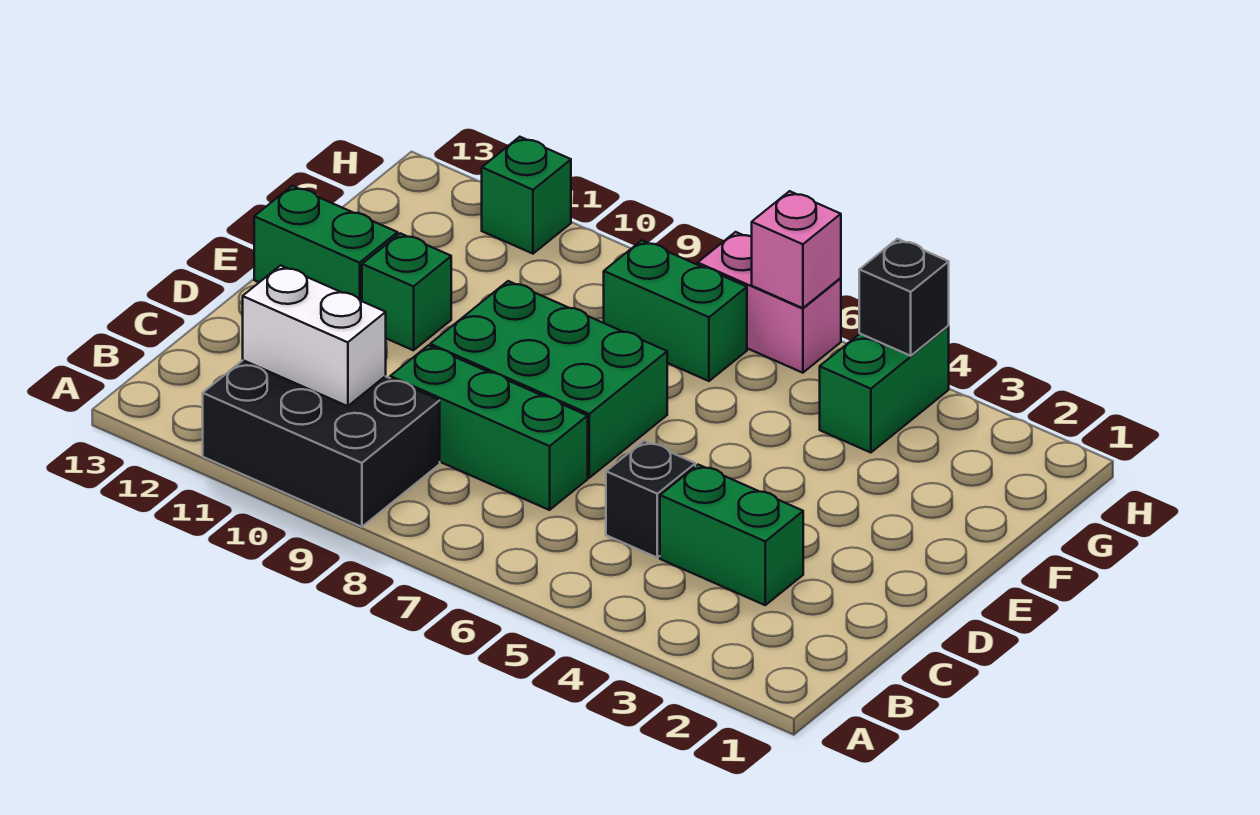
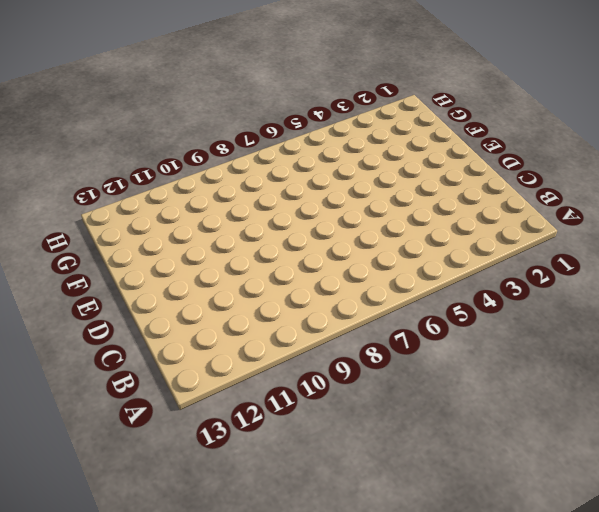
none -> black 2x3 brick [203,360,440,527]
none -> green 1x2 brick [660,465,803,605]
none -> black 1x1 brick [606,441,695,558]

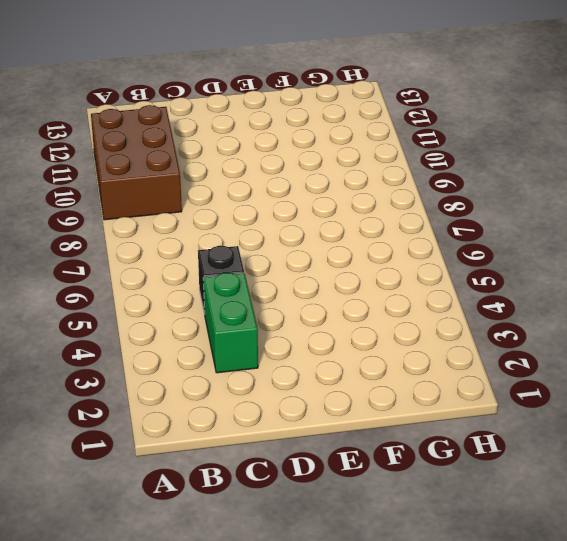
brown 2x3 brick [91,105,182,220] -> black 2x3 brick [203,360,440,527]
none -> green 1x3 brick [390,345,588,510]
none -> green 2x3 brick [430,281,667,478]
none -> green 1x1 brick [362,233,451,350]

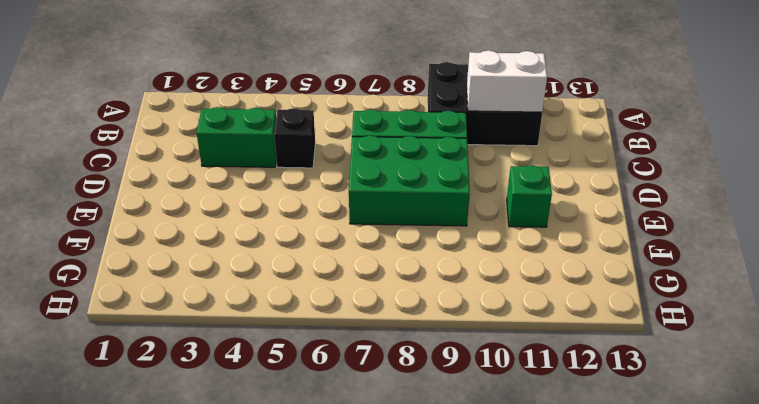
none -> green 1x2 brick [254,186,398,301]
none -> green 1x2 brick [820,326,949,453]
none -> green 1x2 brick [604,240,747,381]

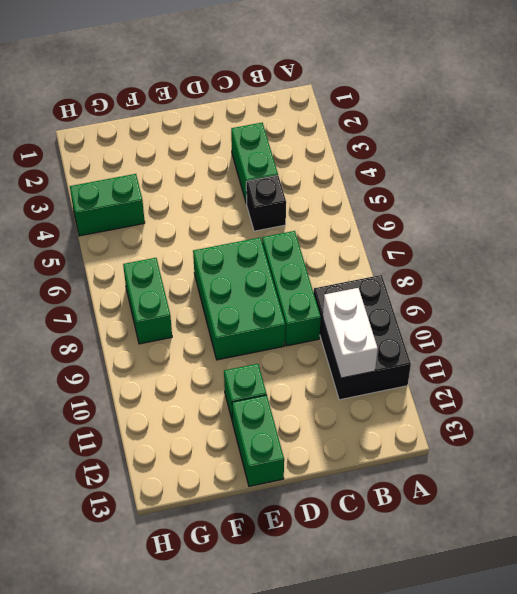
none -> pink 1x2 brick [698,232,841,373]
none -> green 1x1 brick [482,137,571,254]
none -> black 1x1 brick [859,239,949,356]

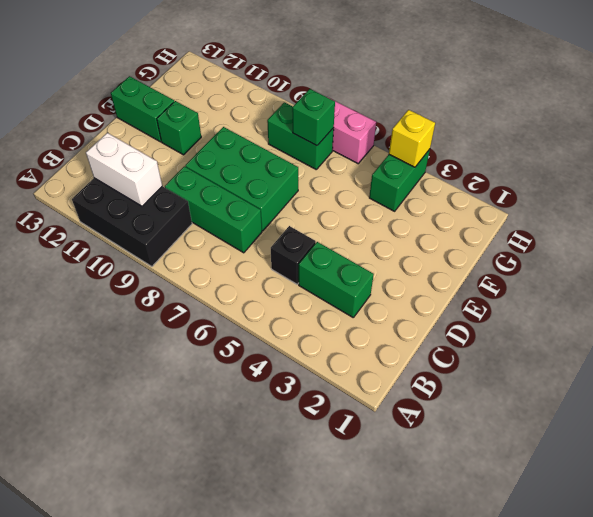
green 1x1 brick [292,89,335,146] -> green 1x1 brick moved to [482,137,571,254]
yellow 1x1 brick [389,110,435,167] -> black 1x1 brick [859,239,949,356]
none -> pink 1x1 brick [752,191,841,308]

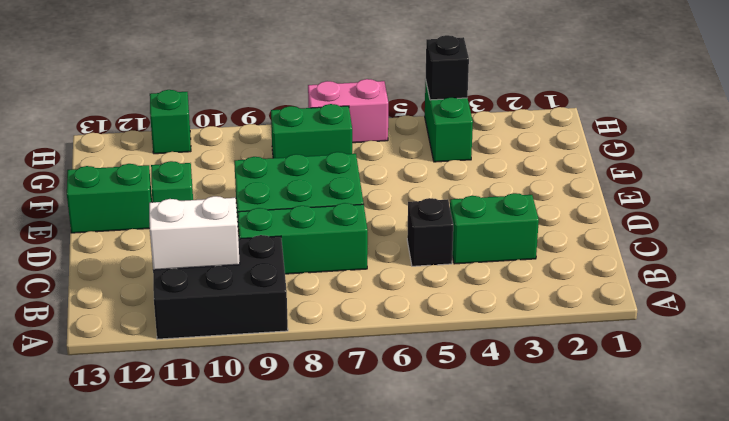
none -> pink 1x1 brick [752,191,841,308]

